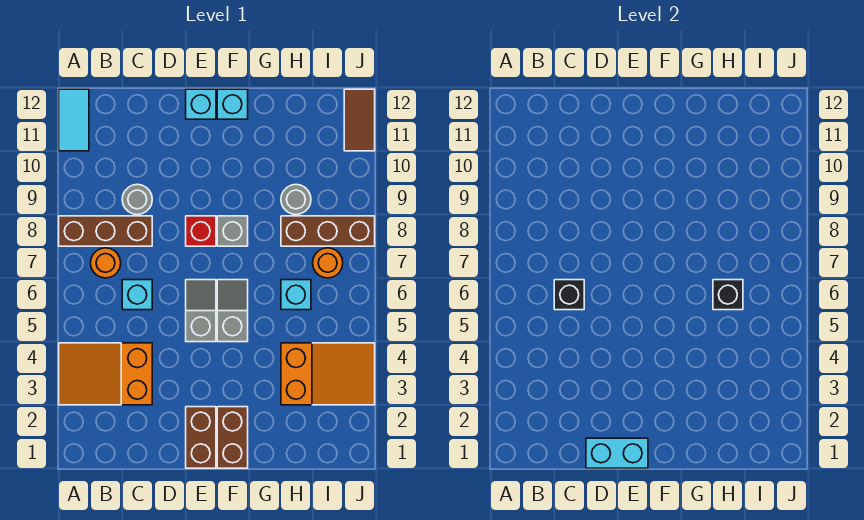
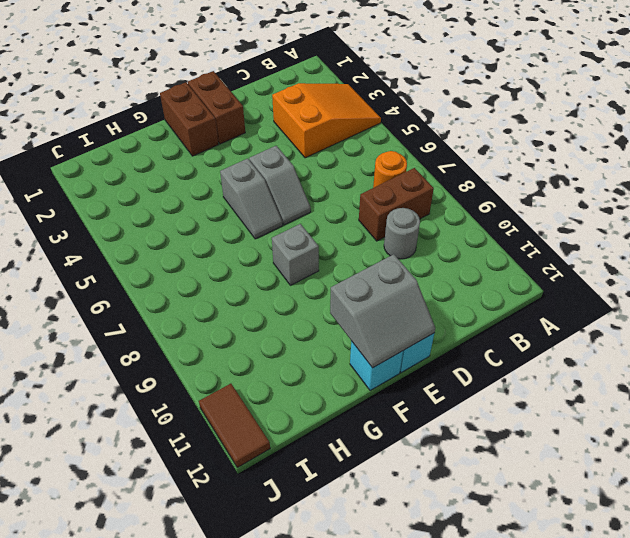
brown 1x2 brick [359,168,434,241] -> brown 1x3 brick [59,216,152,246]
grey 2x2 slope [330,254,435,368] -> none
none -> cyan 1x2 tile [59,89,89,151]
none -> cyan 1x1 brick [122,280,152,310]
none -> red 1x1 brick [186,216,216,246]

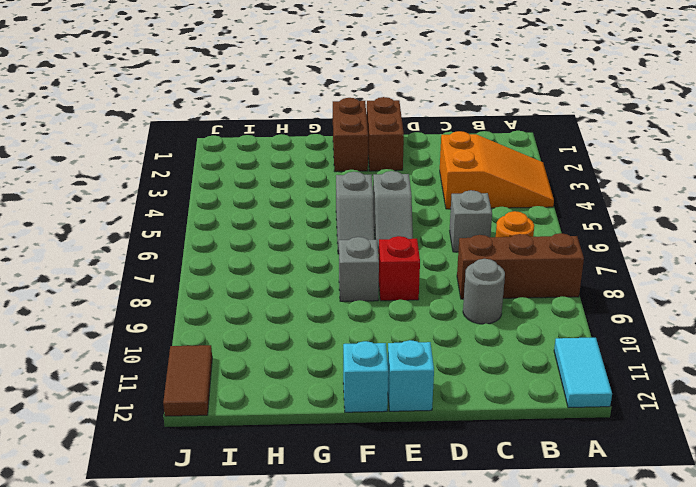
grey 1x1 brick [450,190,492,252] -> cyan 1x1 brick [122,280,152,310]
none -> orange 2x3 slope [281,343,375,405]
none -> cyan 1x1 brick [281,280,311,310]
none -> brown 1x3 brick [281,216,375,246]

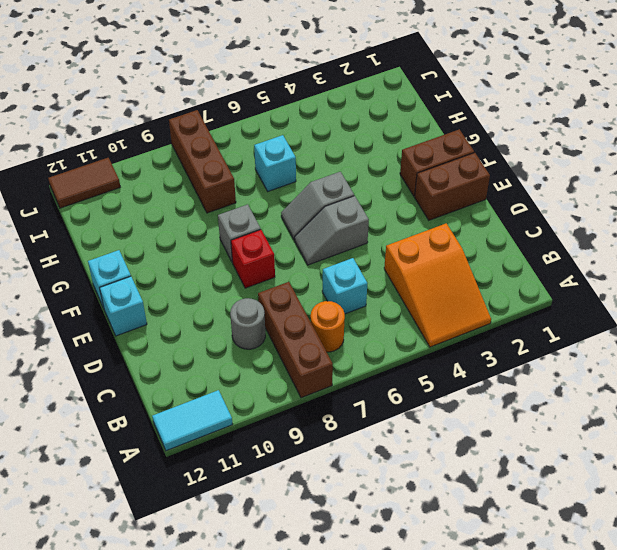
none -> orange 2x3 slope [281,343,375,405]
none -> grey 1x1 round brick [281,184,311,215]
none -> orange 1x1 round brick [313,248,343,278]

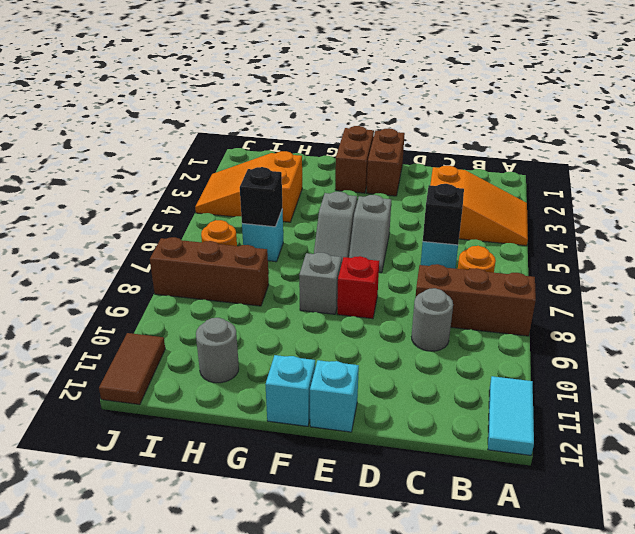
grey 1x1 round brick [196,318,239,383] -> grey 1x1 round brick moved to [281,184,311,215]
none -> cyan 1x2 brick [586,438,648,468]

